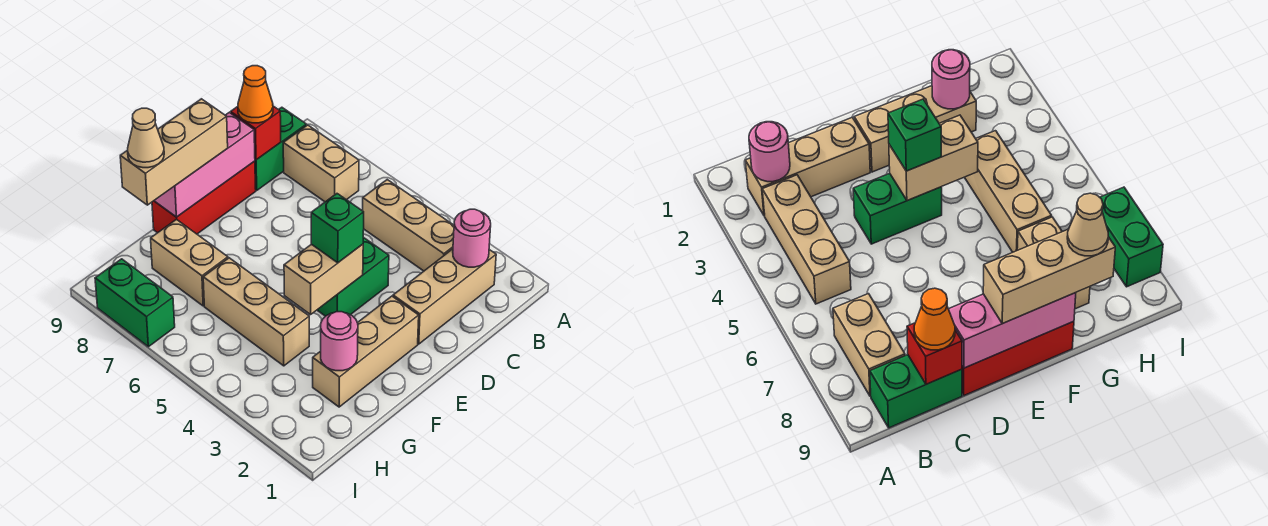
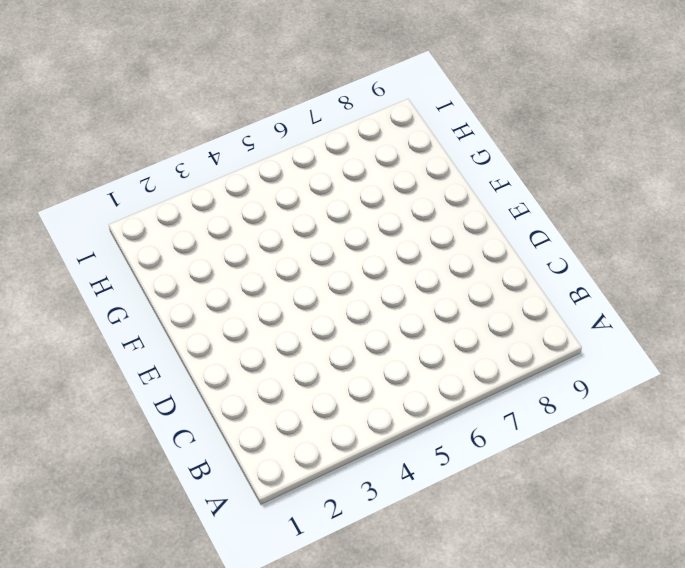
none -> tan 1x3 brick [393,249,496,344]
none -> tan 1x3 brick [363,180,454,271]
none -> tan 1x2 brick [283,125,359,202]

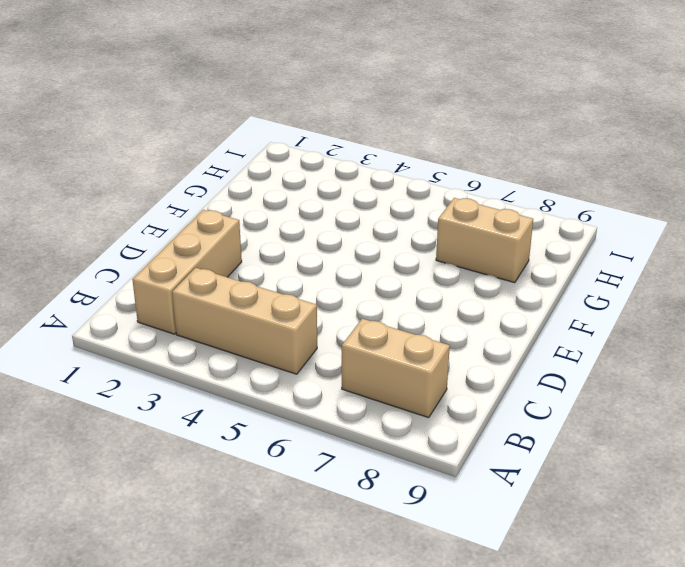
none -> green 1x2 brick [255,107,306,190]
none -> green 1x2 brick [317,237,389,316]
none -> red 1x3 brick [152,161,256,234]

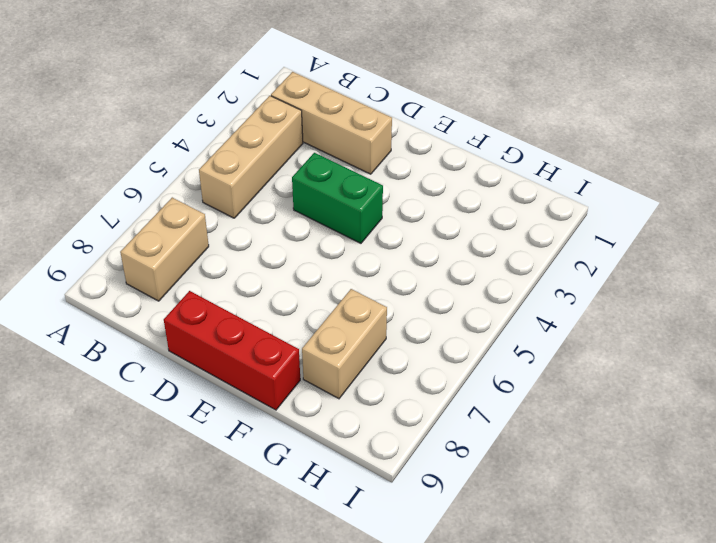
none -> green 1x2 brick [255,107,306,190]
none -> tan 1x3 brick [313,296,419,407]
none -> tan 1x3 brick [203,258,309,366]

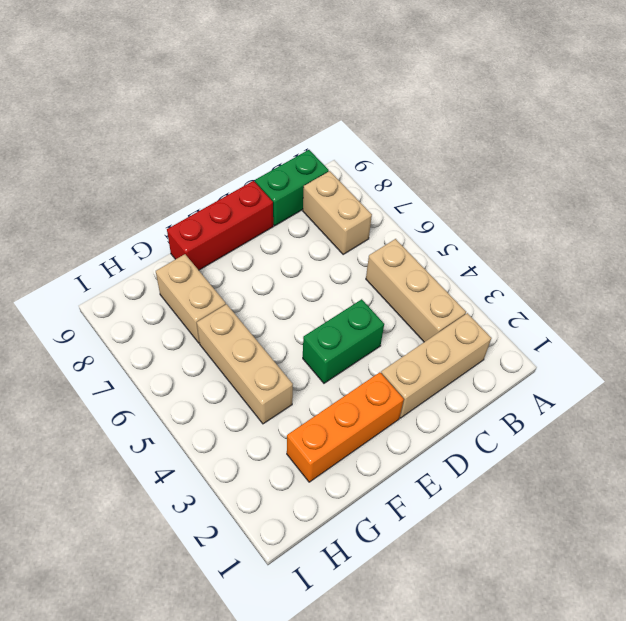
orange 1x3 brick [287,372,404,482] -> tan 1x3 brick [313,296,419,407]
none -> green 1x2 brick [95,259,175,347]
none -> pink 1x1 round brick [453,209,491,267]
none -> red 1x1 brick [231,106,281,160]

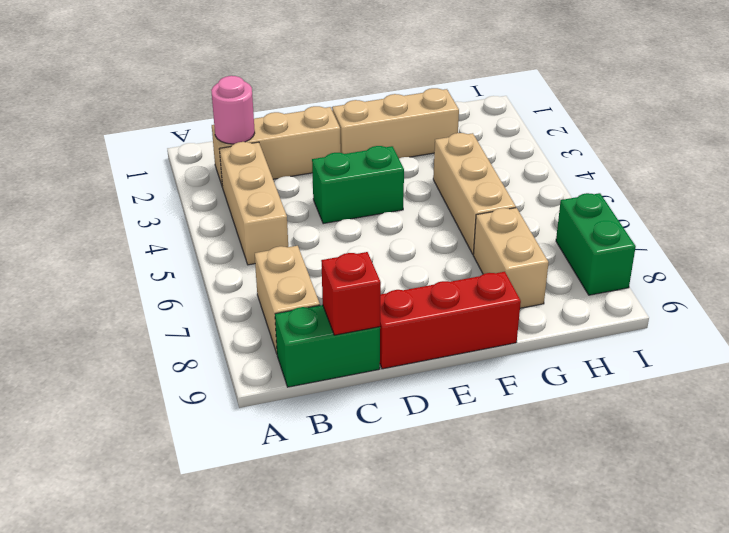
none -> pink 1x3 brick [154,112,255,217]
none -> tan 1x2 brick [284,244,363,314]
none -> pink 1x1 round brick [321,312,358,371]

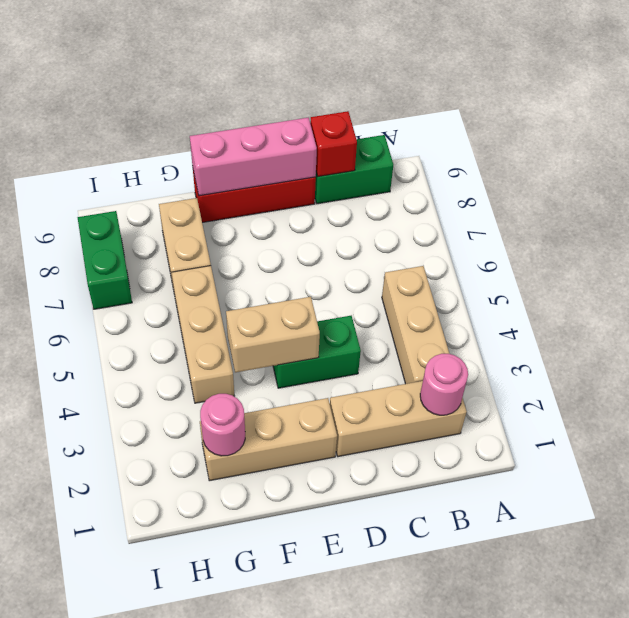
none -> tan 1x2 brick [283,125,359,202]
none -> orange 1x1 cone [238,66,273,123]
none -> green 1x1 brick [311,194,364,263]

